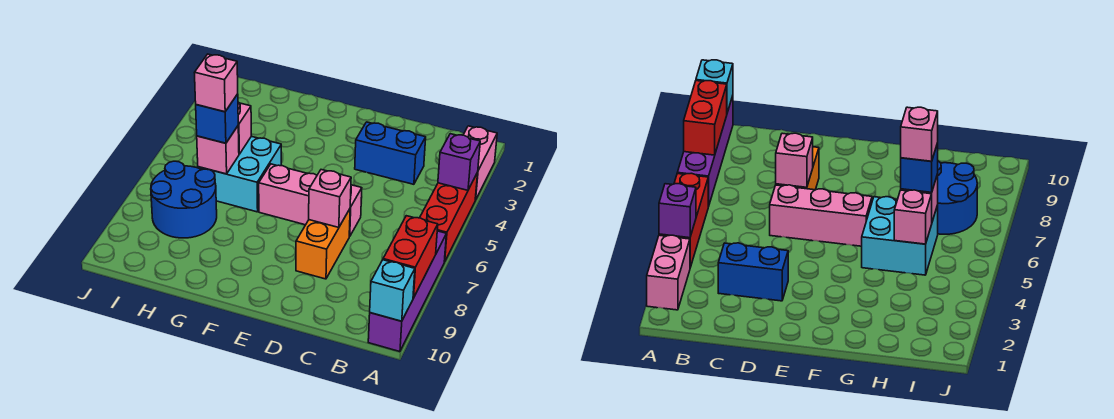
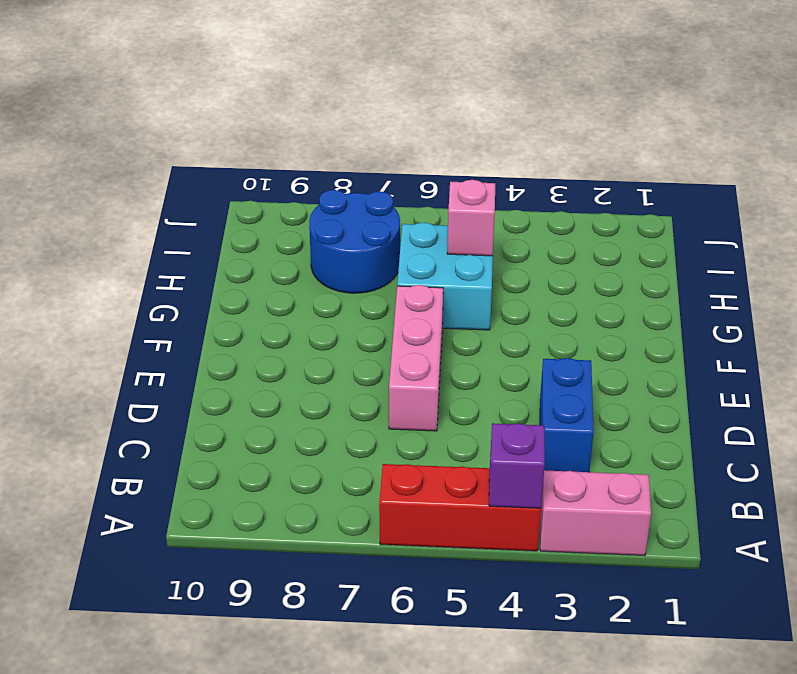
none -> purple 1x4 brick [368,231,446,352]
none -> orange 1x2 brick [296,209,350,279]
none -> red 1x2 brick [383,216,438,298]

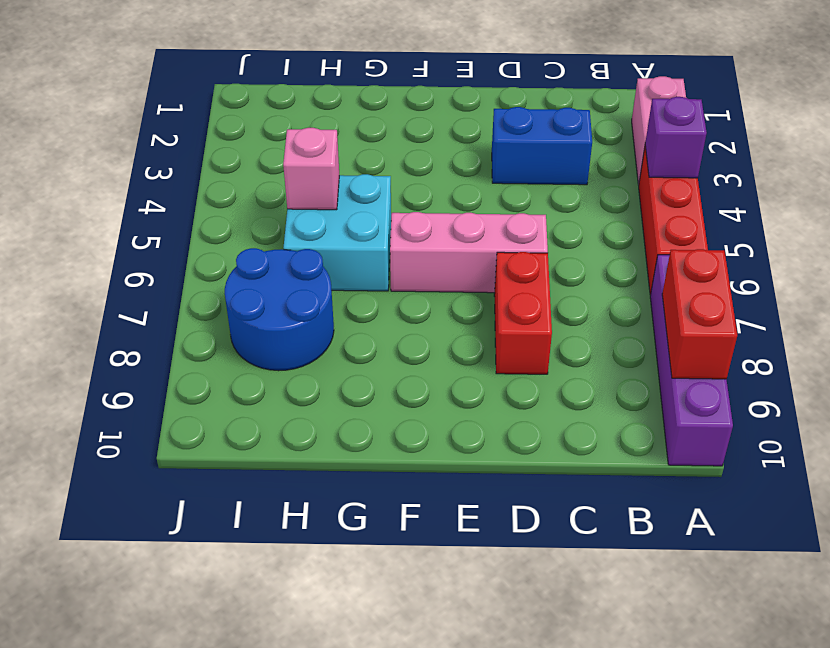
red 1x2 brick [494,252,552,374] -> orange 1x2 brick [296,209,350,279]
none -> cyan 1x1 brick [370,260,415,321]
none -> pink 1x1 brick [309,170,351,228]
none -> pink 1x1 brick [197,126,239,174]

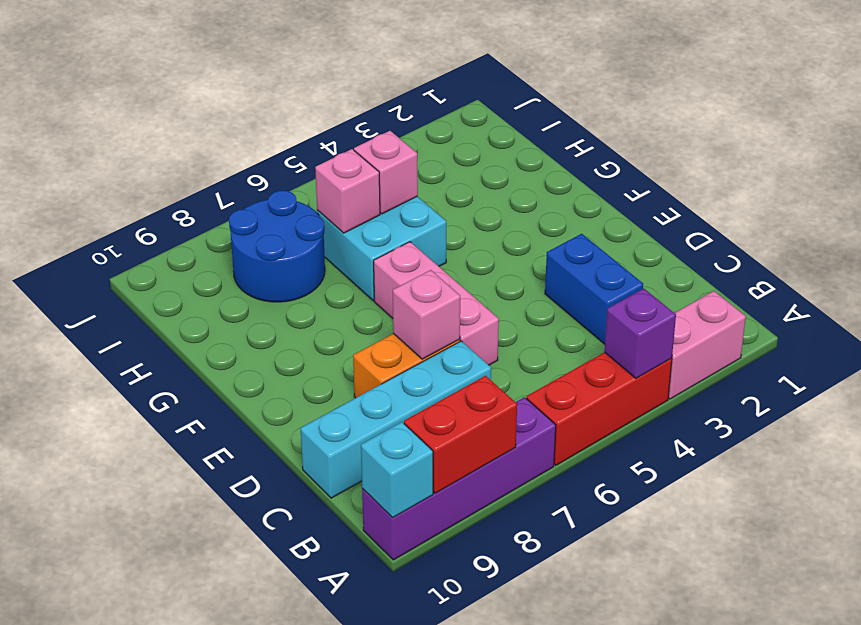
cyan 1x4 brick [301,341,491,498] -> none
none -> blue 1x1 brick [196,94,238,143]
none -> pink 1x1 brick [194,54,238,112]

